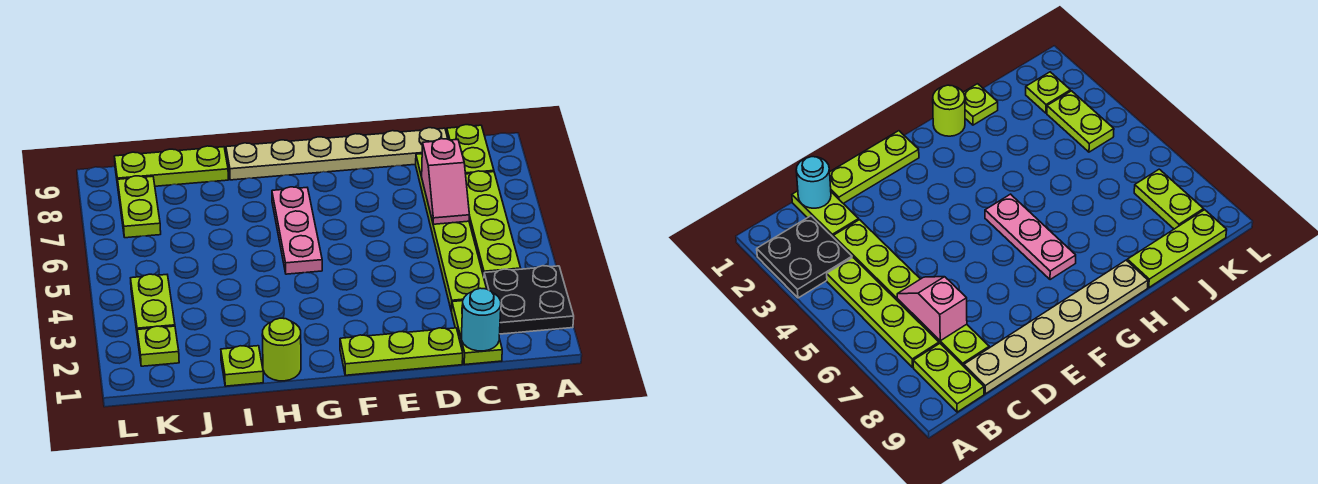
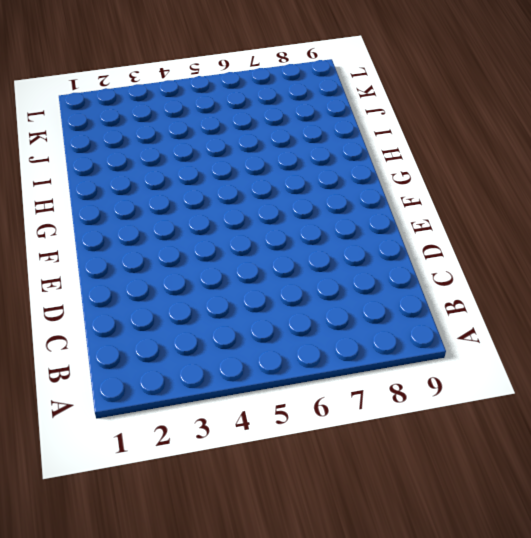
none -> black 2x2 plate [484,266,574,334]
none -> lime 1x4 plate [466,171,521,276]
none -> lime 1x2 plate [447,125,494,174]

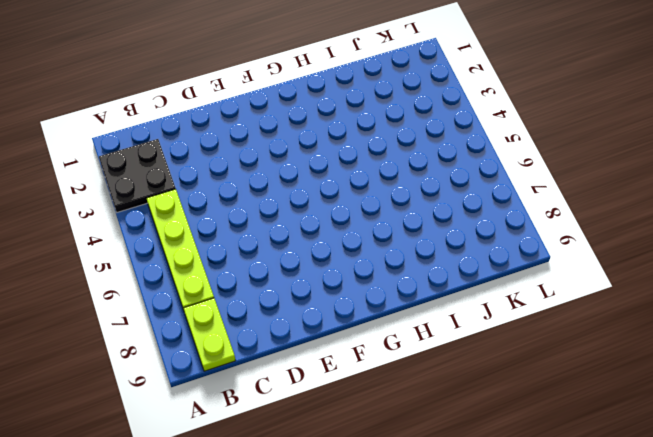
none -> lime 1x2 plate [452,301,502,365]
none -> lime 1x6 plate [416,154,487,311]
none -> tan 1x6 plate [226,128,448,180]

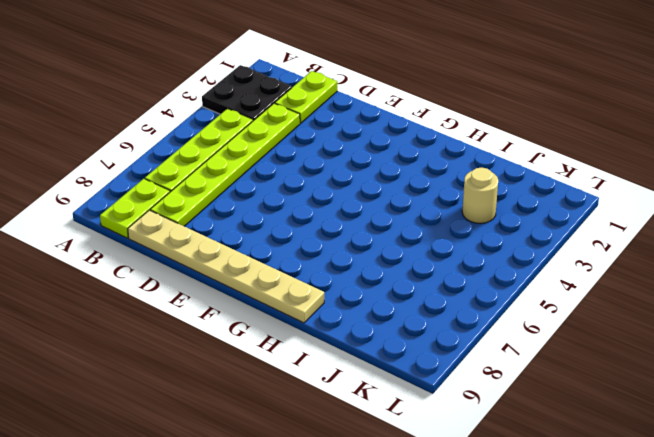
tan 1x1 round brick [462,168,498,223] -> none
none -> lime 1x3 plate [340,328,463,375]
none -> pink 1x3 plate [272,187,322,274]
none -> lime 1x1 round brick [262,318,301,381]

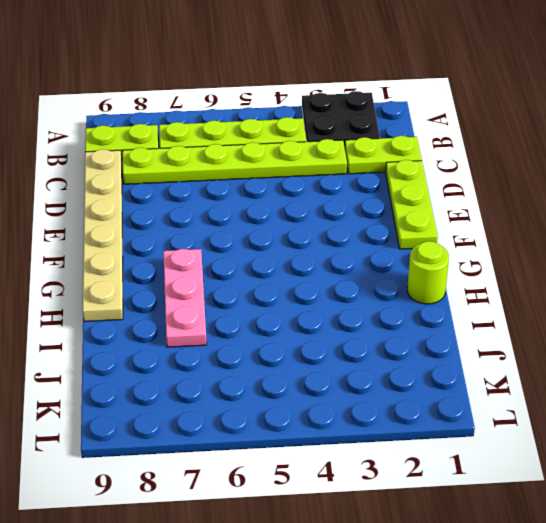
pink 1x3 plate [163,249,207,347] -> pink 1x3 plate turned to [272,187,322,274]
none -> lime 1x1 plate [221,346,263,386]
none -> lime 1x3 plate [114,146,228,186]
none -> lime 1x1 plate [137,326,179,366]

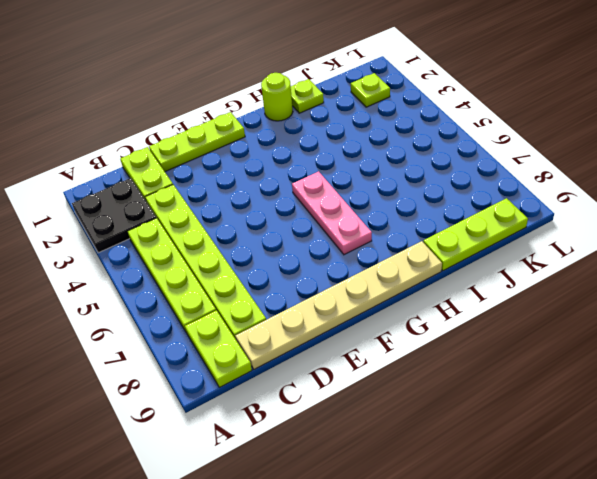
none -> lime 1x2 plate [131,274,175,338]
none -> lime 1x2 plate [118,176,161,238]
none -> cyan 1x1 round brick [462,288,501,351]

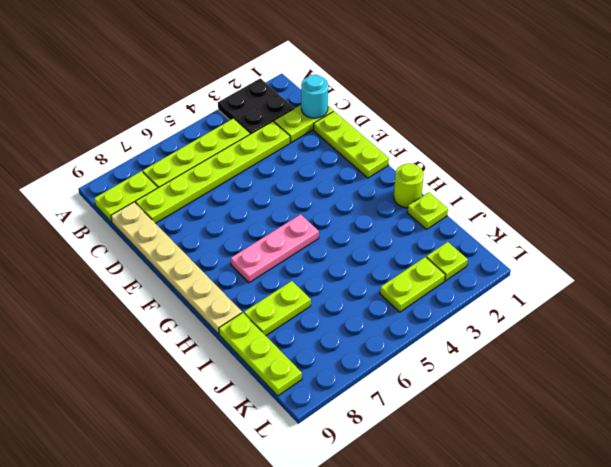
lime 1x2 plate [244,281,311,336] -> lime 1x2 plate moved to [118,176,161,238]
none -> pink 1x2 slope [422,139,469,224]

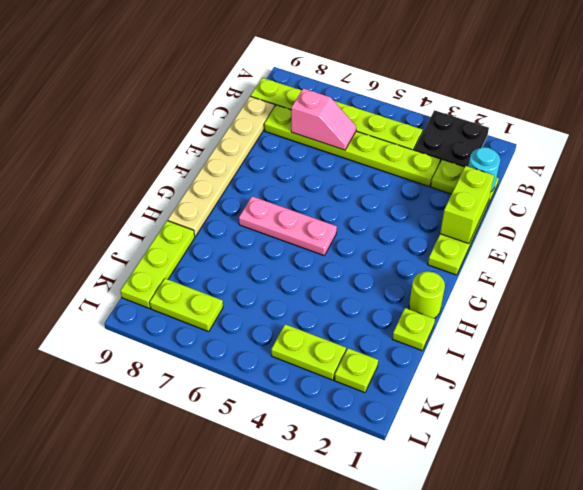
lime 1x2 brick [440,166,494,244] -> none

